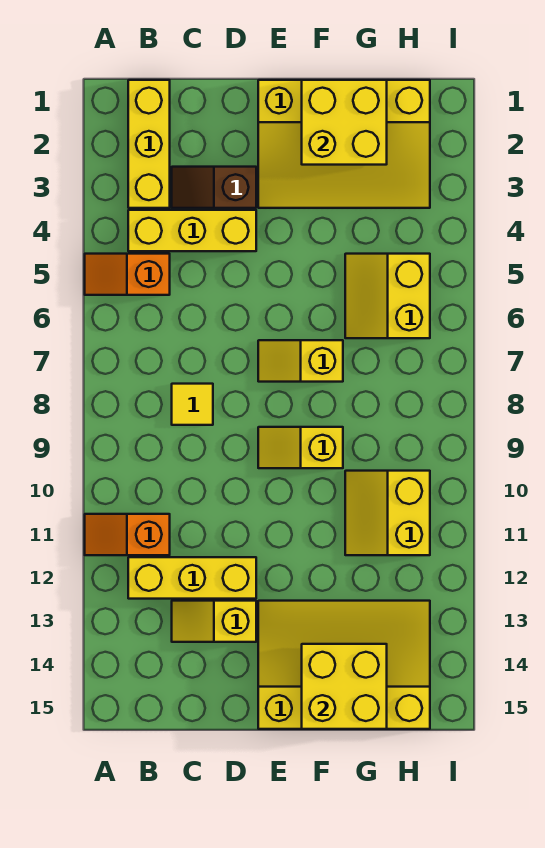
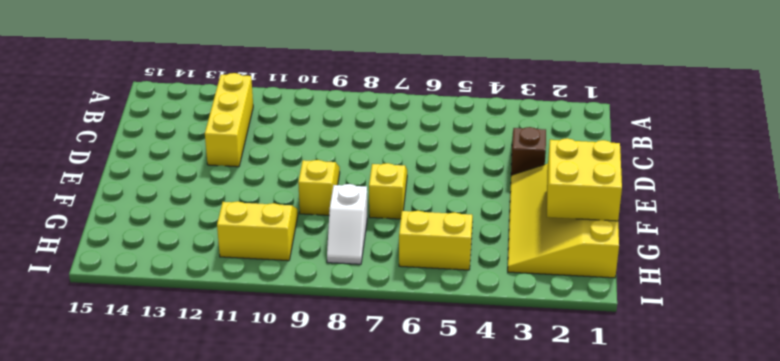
white 1x2 slope [327,184,367,264] -> none
none -> orange 1x2 slope [85,254,170,295]
none -> orange 1x2 slope [85,514,170,555]
none -> yellow 1x3 brick [128,80,170,208]

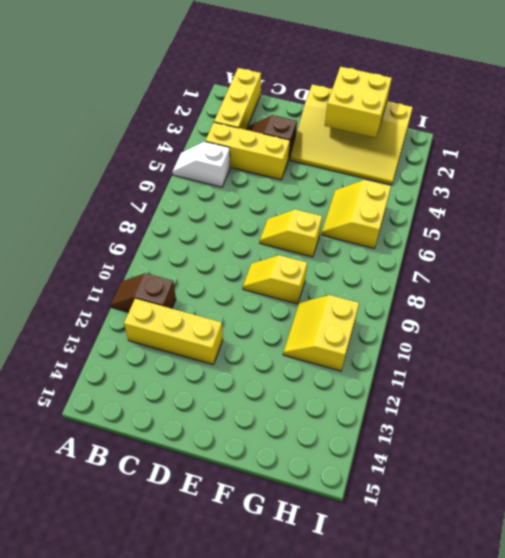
white 1x2 slope [172,141,230,187] -> orange 1x2 slope [85,254,170,295]
brown 1x2 slope [111,273,176,312] -> orange 1x2 slope [85,514,170,555]
none -> yellow 1x1 tile [172,384,213,425]
none -> yellow 1x2 slope [172,601,256,642]
none -> yellow 3x4 slope [258,601,430,729]

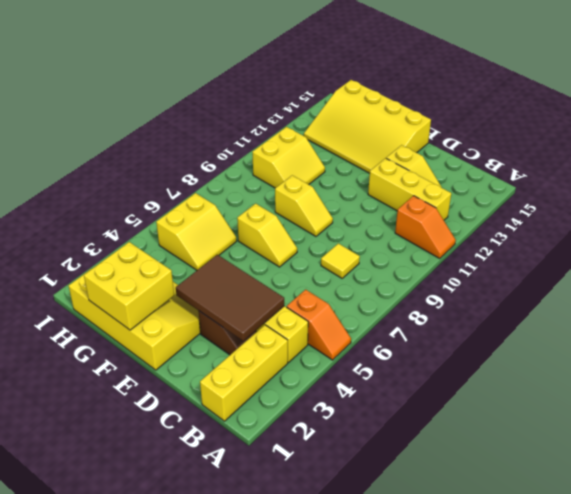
brown 2x3 tile [176,255,284,341] -> none
none -> yellow 2x2 brick [302,644,387,729]

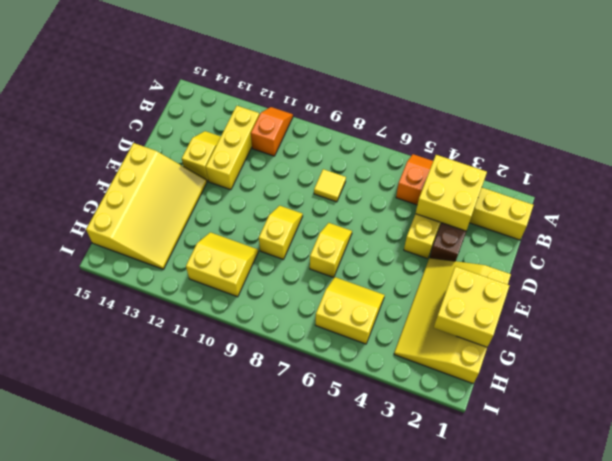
yellow 2x2 brick [416,155,487,231] -> yellow 2x2 brick moved to [302,644,387,729]

